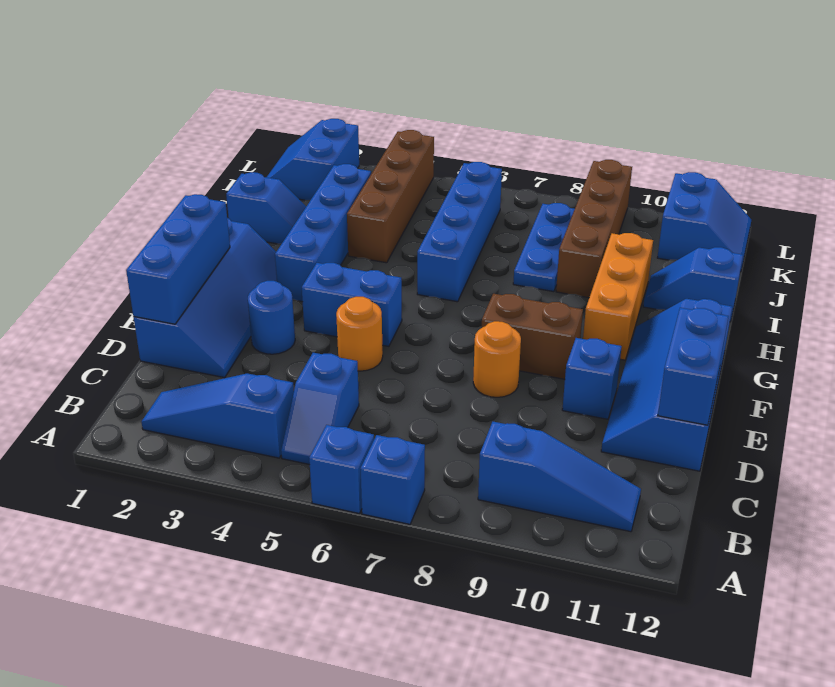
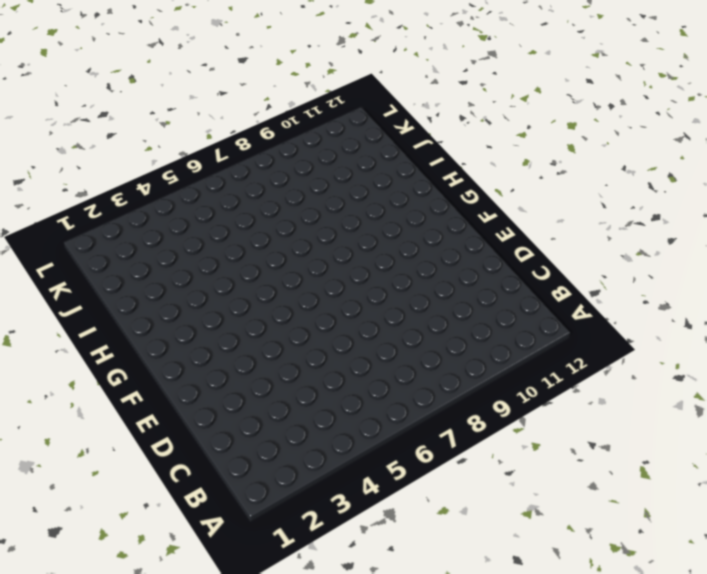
none -> blue 1x1 brick [309,425,374,514]
none -> blue 1x1 brick [360,435,425,524]
none -> blue 1x3 slope [141,373,294,458]

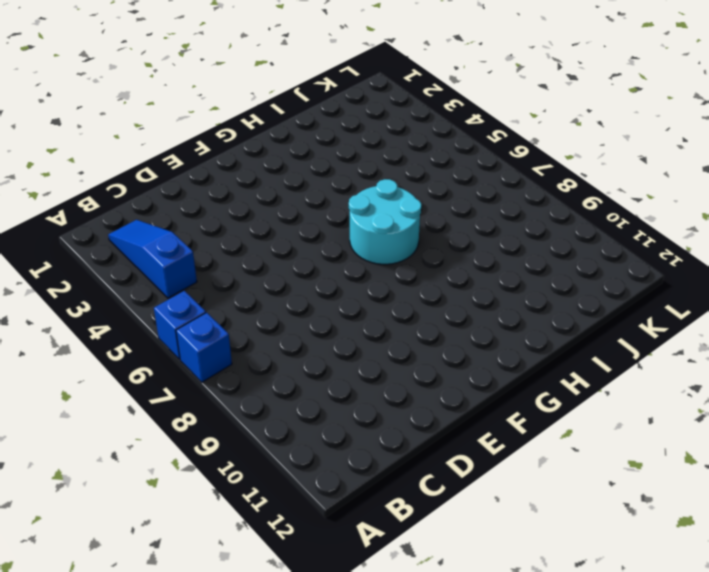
cyan 2x2 round brick [349,179,421,264] -> blue 1x4 brick [417,162,502,302]
none -> blue 1x2 slope [281,353,359,465]
none -> blue 1x3 slope [478,422,641,532]
none -> blue 2x4 slope [134,218,277,378]

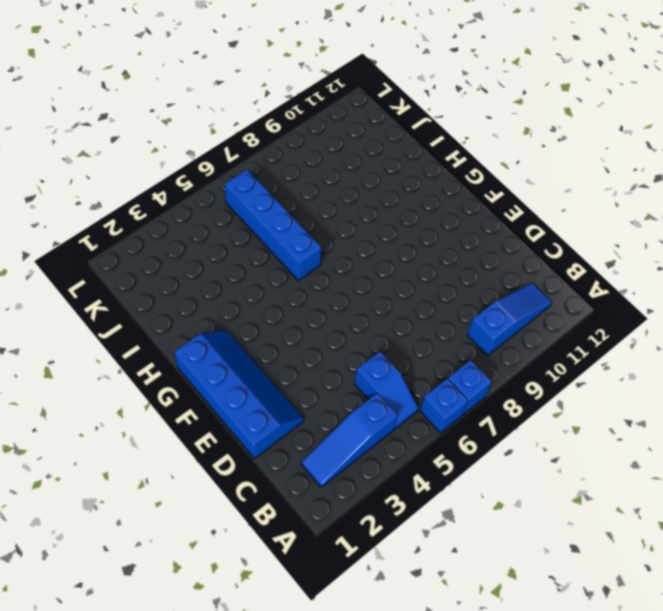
none -> blue 2x4 slope [601,299,732,471]
none -> blue 1x1 round brick [248,281,295,354]
none -> orange 1x1 round brick [336,297,383,371]

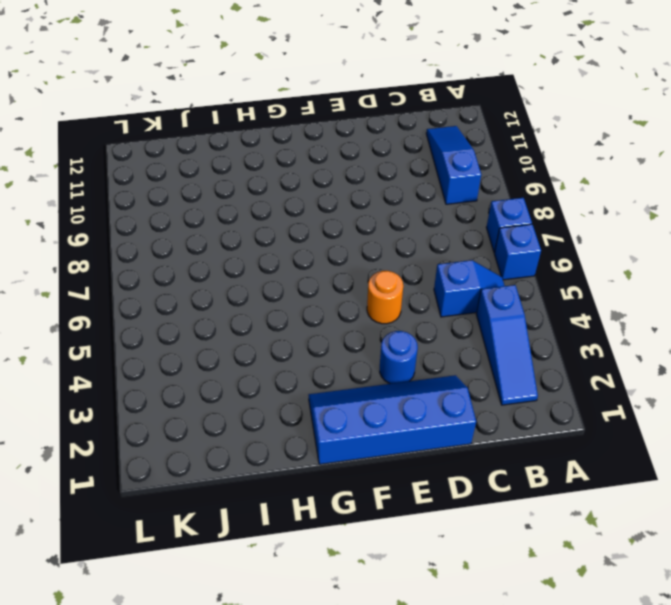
none -> blue 2x4 slope [601,299,732,471]
none -> orange 1x1 round brick [473,321,521,397]
none -> blue 1x1 brick [562,338,622,419]

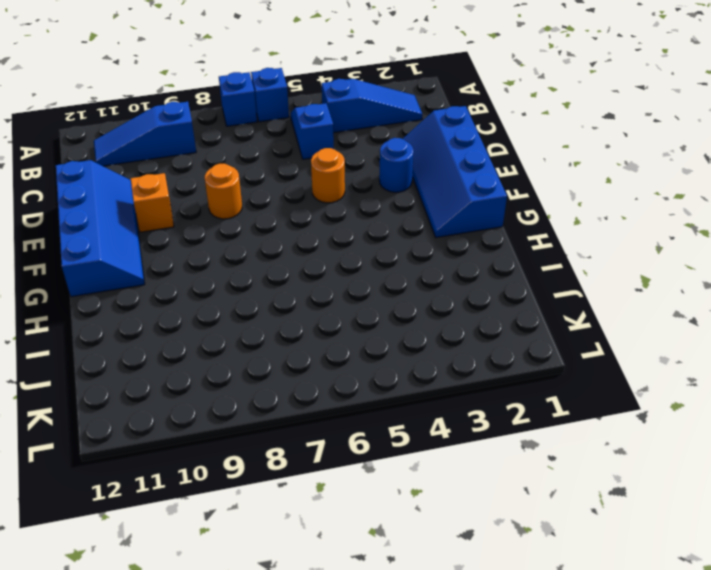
orange 1x1 brick [131,173,174,232] -> blue 1x1 brick [562,338,622,419]
none -> blue 1x2 brick [302,263,402,346]
none -> brown 1x2 brick [482,294,583,379]
none -> blue 1x4 brick [275,164,371,301]

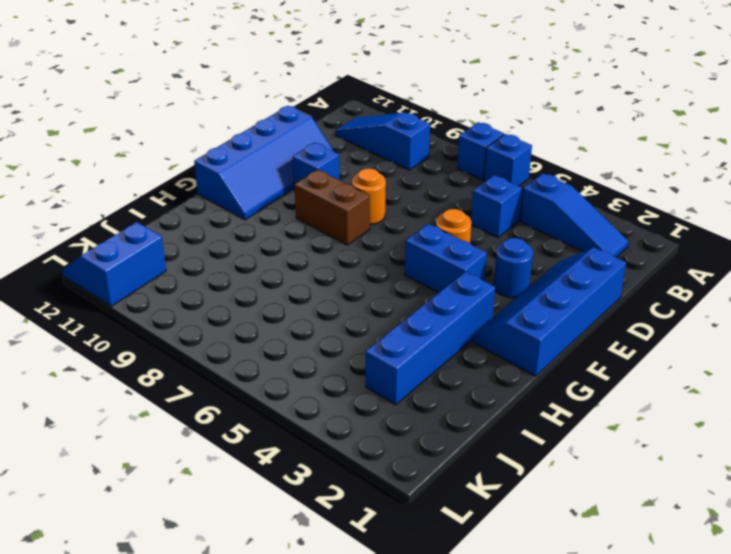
none -> orange 1x3 brick [583,233,653,360]
none -> blue 1x4 brick [417,162,502,302]
none -> blue 1x2 slope [226,172,306,244]

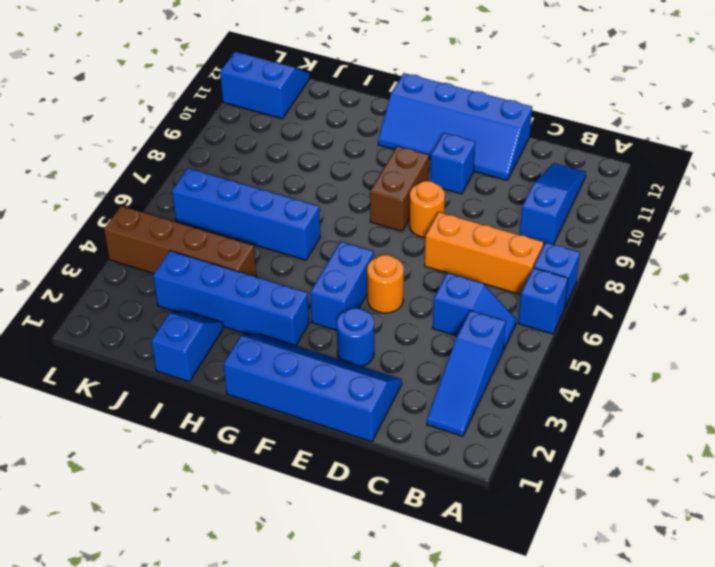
orange 1x3 brick [425,212,543,295] -> orange 1x3 brick moved to [583,233,653,360]
none -> blue 1x3 plate [513,203,575,292]
none -> brown 1x4 brick [556,160,632,298]
none -> blue 1x2 slope [643,247,743,322]

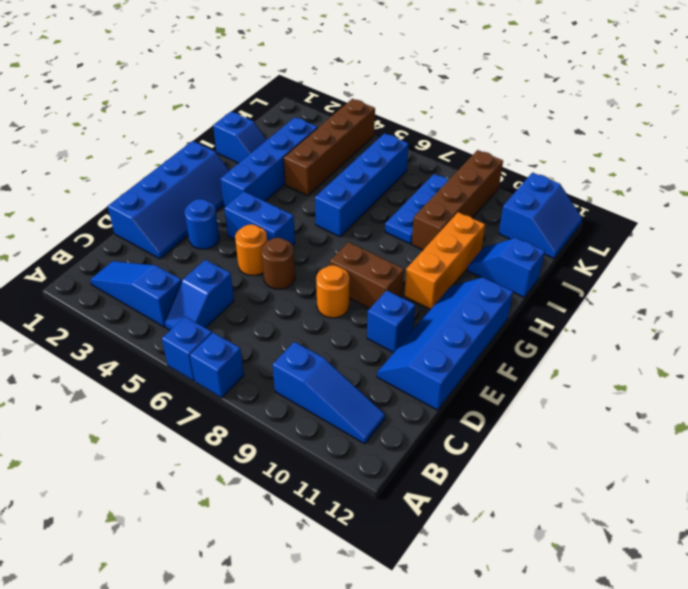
brown 1x1 round brick [261,238,295,289] -> none
none -> blue 2x2 slope [267,119,359,200]
none -> blue 1x3 brick [126,194,230,324]
none -> blue 1x2 brick [658,308,729,425]

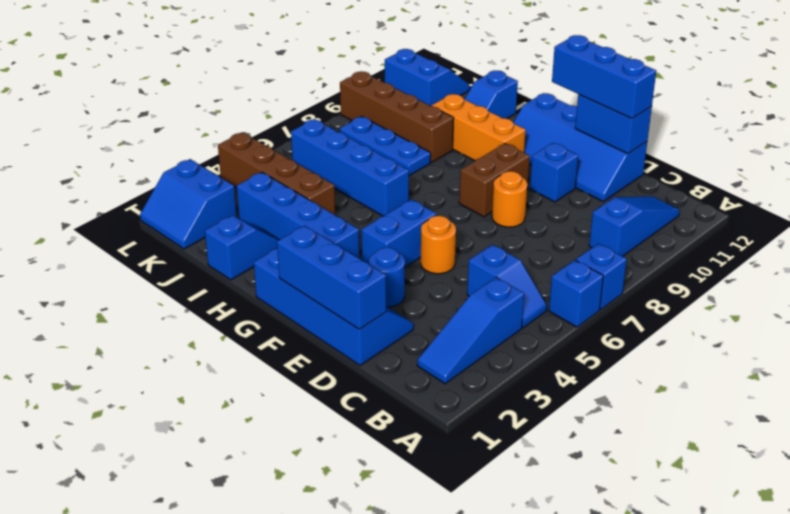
blue 1x3 brick [552,35,656,119] -> none

